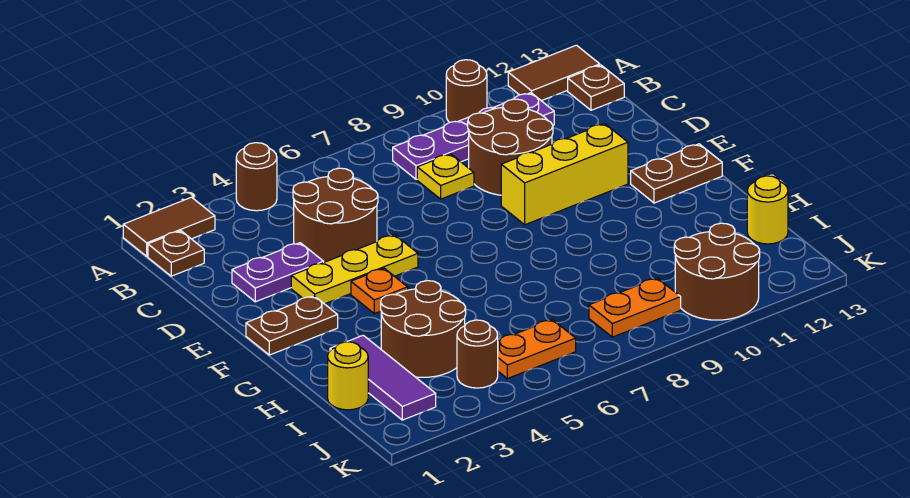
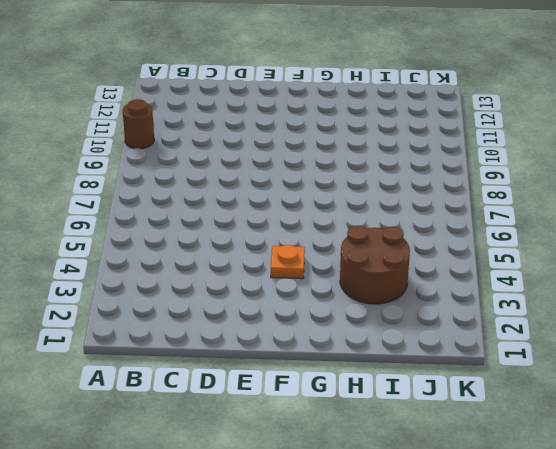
none -> brown 1x2 tile [123,197,215,256]
none -> brown 1x1 round brick [236,143,277,211]
none -> brown 1x2 tile [508,45,600,101]

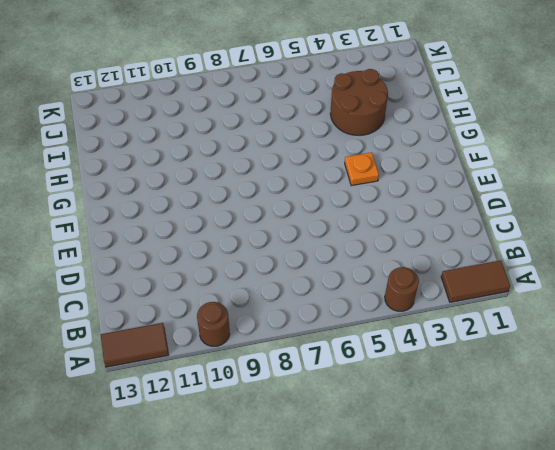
none -> brown 1x1 plate [148,231,204,276]
none -> purple 1x4 plate [393,93,554,179]
none -> brown 1x1 plate [568,65,624,110]

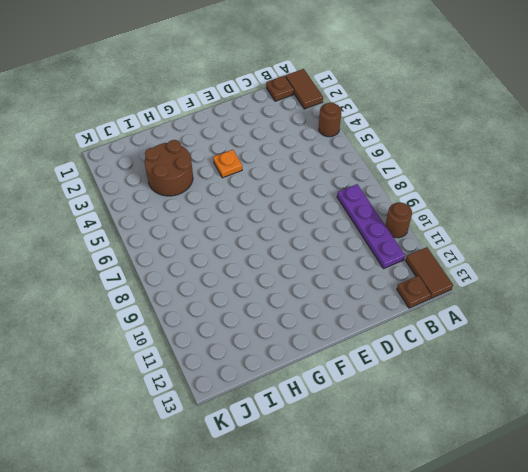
none -> brown 2x2 round brick [293,168,378,262]
none -> yellow 1x1 plate [417,154,474,199]
none -> brown 2x2 round brick [468,99,553,195]

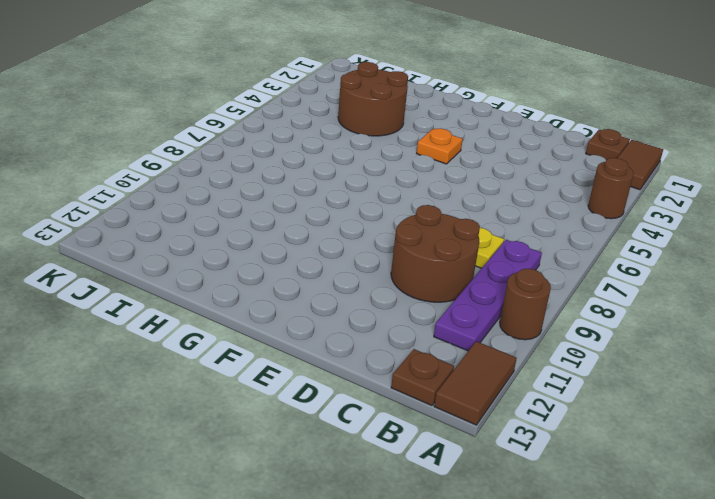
none -> brown 2x2 round brick [293,168,378,262]
none -> purple 1x2 plate [232,243,324,302]
none -> yellow 1x3 plate [291,235,418,304]

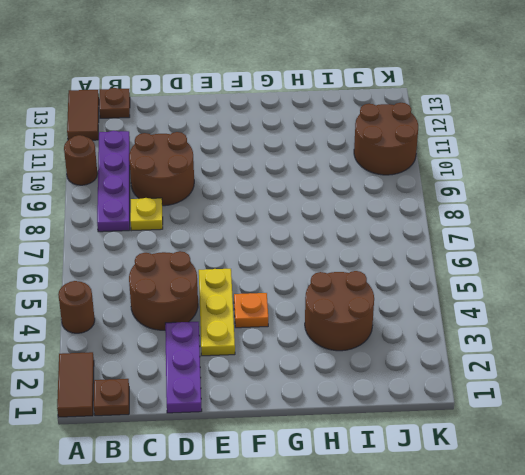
purple 1x3 plate [165,322,202,413] -> purple 1x2 plate [232,243,324,302]
none -> yellow 1x3 brick [501,124,628,225]
none -> brown 1x2 plate [246,296,338,355]
none -> brown 1x2 plate [631,144,722,203]

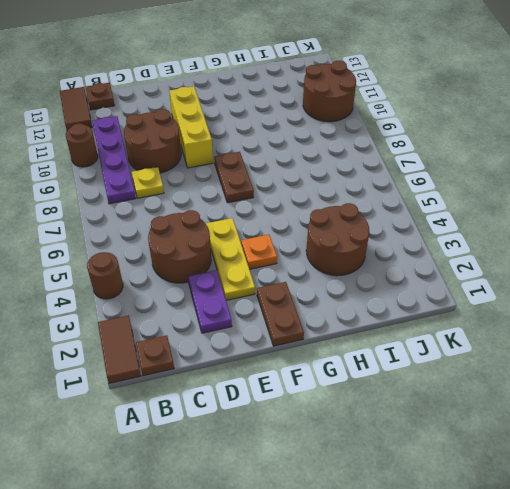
brown 1x2 plate [214,152,254,203] -> brown 1x2 plate moved to [631,144,722,203]
none -> purple 1x3 tile [330,335,436,420]
none -> yellow 1x1 round brick [328,342,368,410]
none -> yellow 1x1 round brick [747,176,788,244]

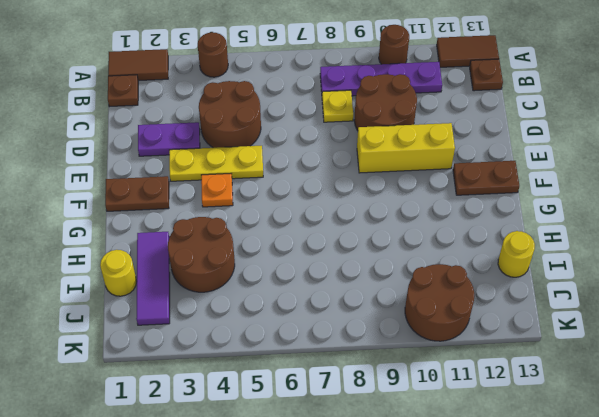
none -> brown 1x1 round brick [457,320,498,388]
none -> orange 1x2 plate [498,320,576,379]
none -> orange 1x2 plate [589,278,681,337]

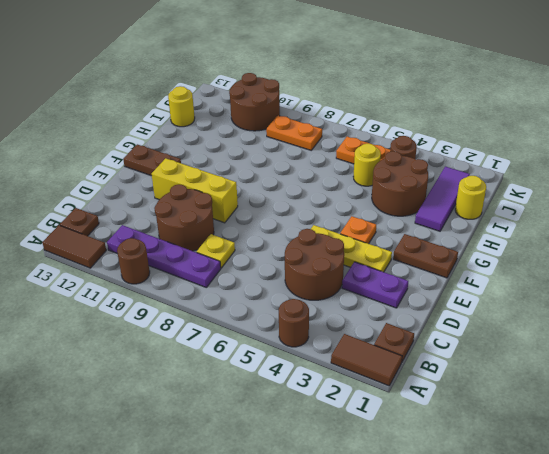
yellow 1x1 round brick [353,144,381,186] -> none

